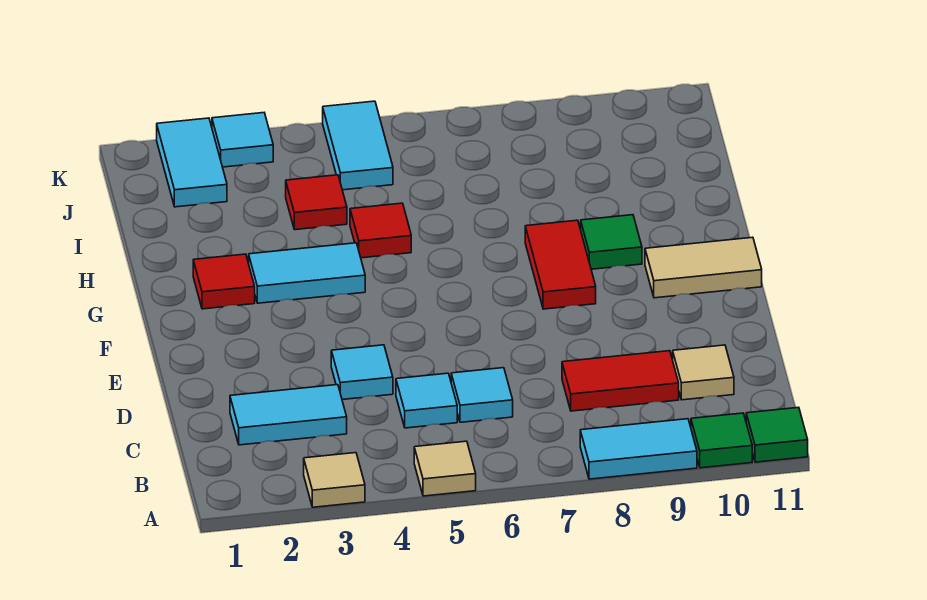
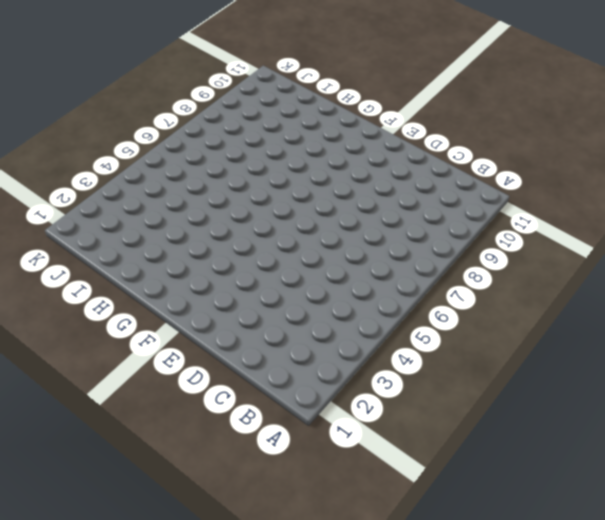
none -> tan 1x1 tile [304,453,365,507]
none -> tan 1x1 tile [414,441,476,496]
none -> cyan 1x2 tile [580,419,697,479]

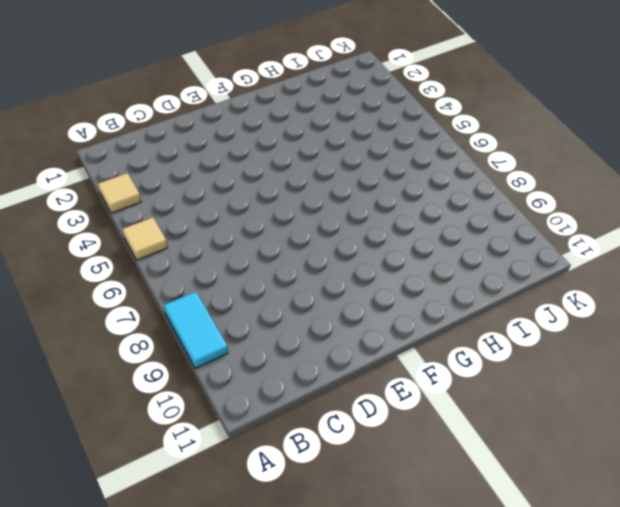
none -> green 1x1 tile [691,413,752,468]
none -> green 1x1 tile [746,407,808,462]
none -> cyan 1x2 tile [230,385,347,445]

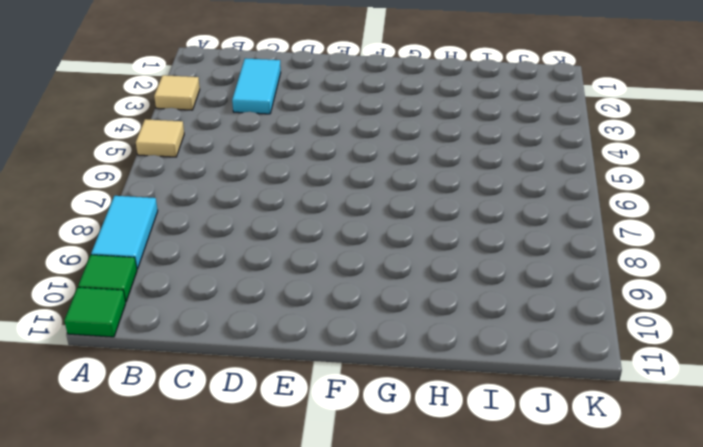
none -> cyan 1x1 tile [396,373,457,428]
none -> cyan 1x1 tile [451,368,513,422]
none -> red 1x2 tile [562,351,679,411]

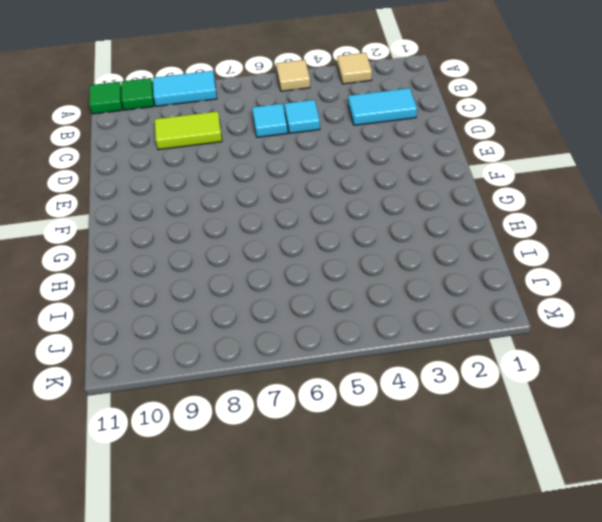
lime 1x2 tile [155,111,222,150] -> red 1x2 tile [562,351,679,411]
none -> tan 1x1 tile [673,345,734,400]
none -> cyan 1x1 tile [331,345,393,400]
none -> red 1x2 tile [525,220,596,309]

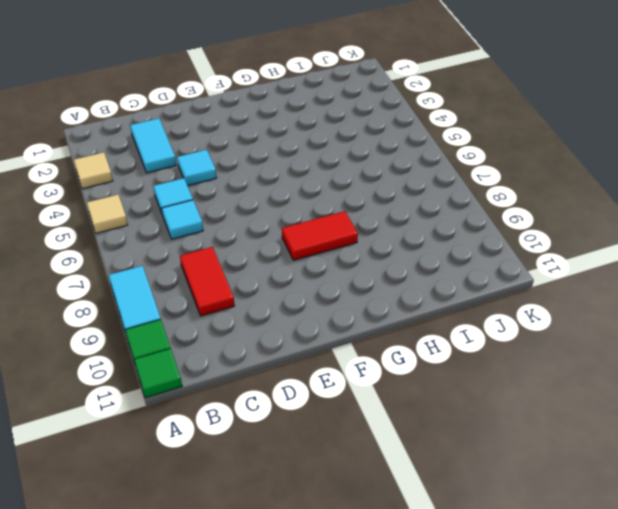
none -> tan 1x1 tile [673,345,734,400]
none -> tan 1x2 tile [645,237,762,298]
none -> red 1x1 tile [193,254,255,309]

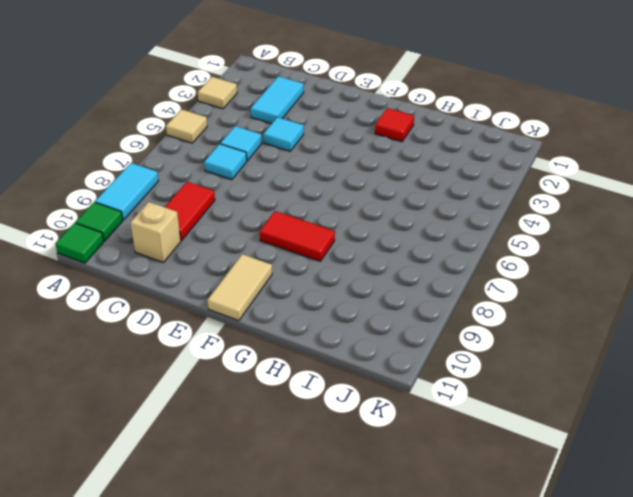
tan 1x1 brick [130,202,181,263] -> tan 1x1 tile [673,345,734,400]
none -> cyan 1x2 tile [249,243,365,303]
none -> green 1x1 tile [581,215,642,269]
none -> red 1x1 tile [350,203,411,258]

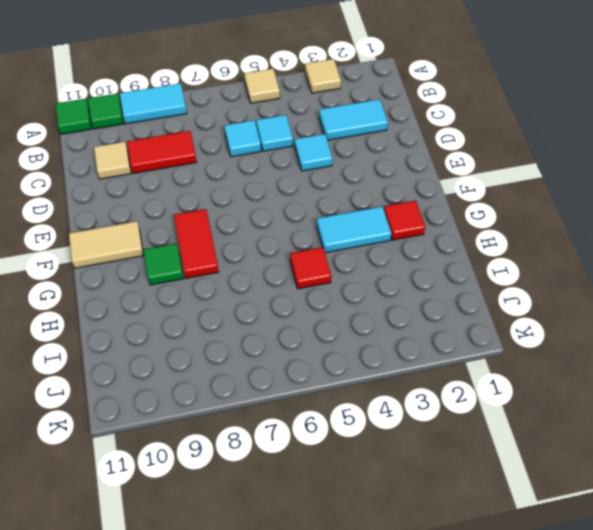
none -> red 1x1 tile [286,175,347,230]
none -> cyan 1x2 tile [157,118,227,207]
none -> cyan 1x2 tile [323,101,393,190]

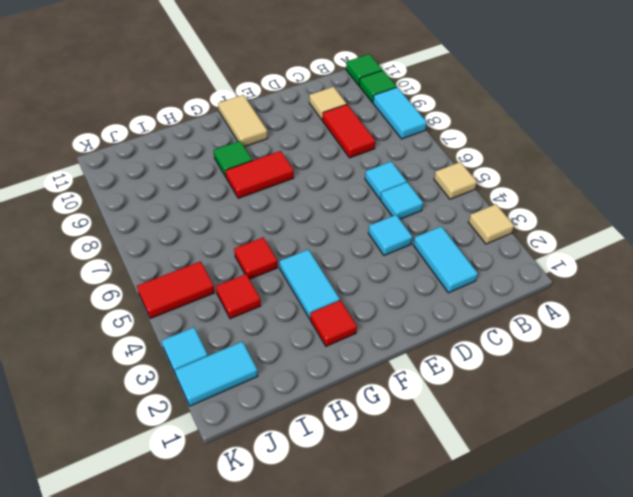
red 1x2 tile [137,261,215,319] -> cyan 1x2 tile [323,101,393,190]

